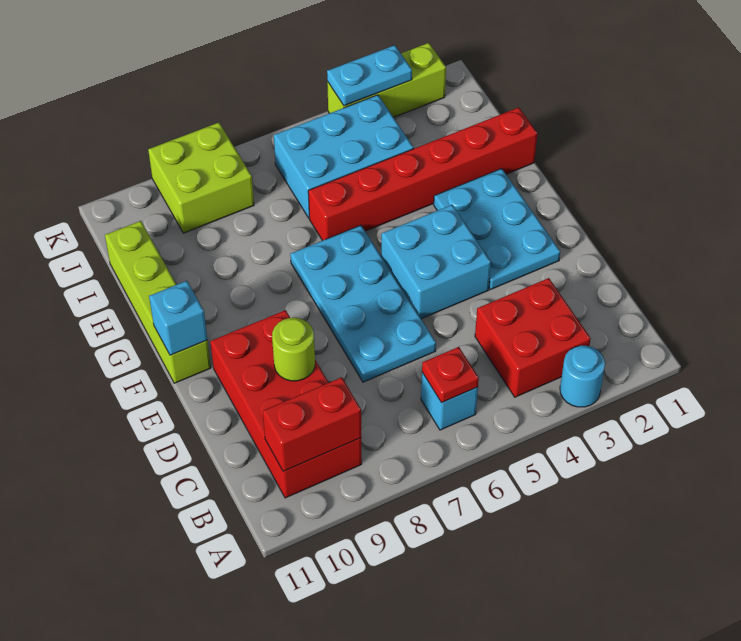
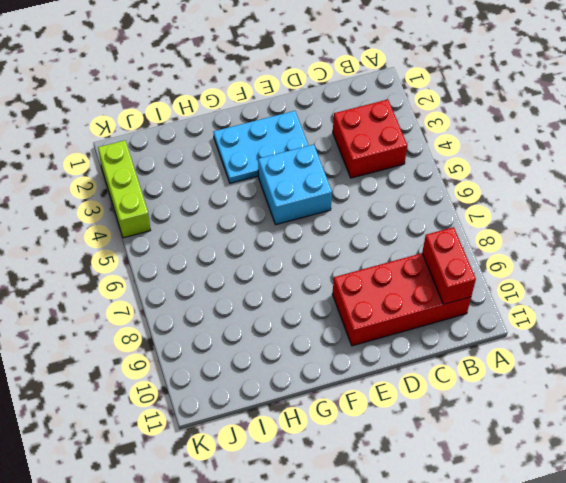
none -> cyan 1x1 round brick [560,346,605,407]
none -> cyan 1x1 brick [421,373,478,430]
none -> cyan 2x4 plate [290,225,436,382]

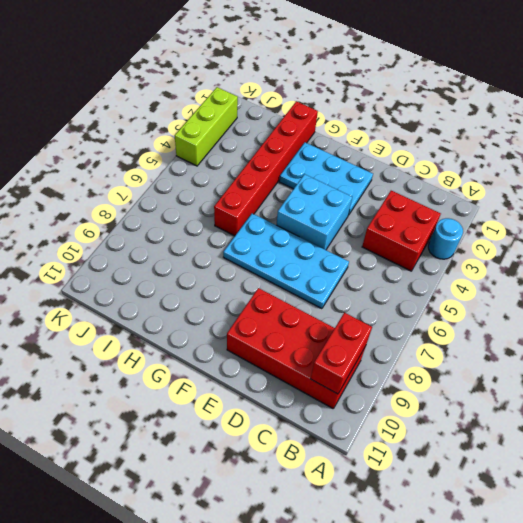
none -> cyan 1x1 brick [421,373,478,430]
none -> lime 1x4 brick [105,221,211,383]
none -> cyan 2x3 brick [274,95,414,218]

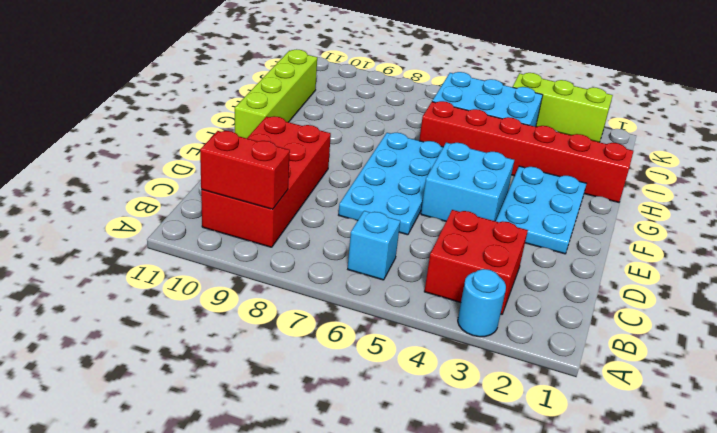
none -> lime 2x2 brick [148,123,254,233]
none -> red 1x1 plate [422,347,479,403]
none -> lime 1x1 round brick [272,318,315,381]

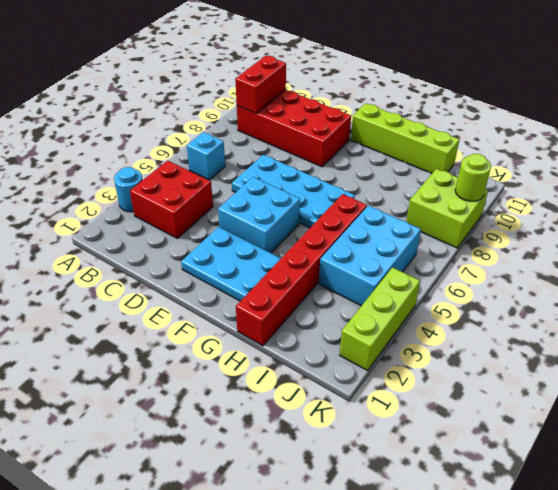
lime 1x1 round brick [455,154,491,201] -> lime 1x1 round brick moved to [272,318,315,381]
none -> red 1x1 plate [422,347,479,403]
none -> cyan 1x1 brick [149,281,207,355]
none -> cyan 1x2 plate [327,45,412,106]

